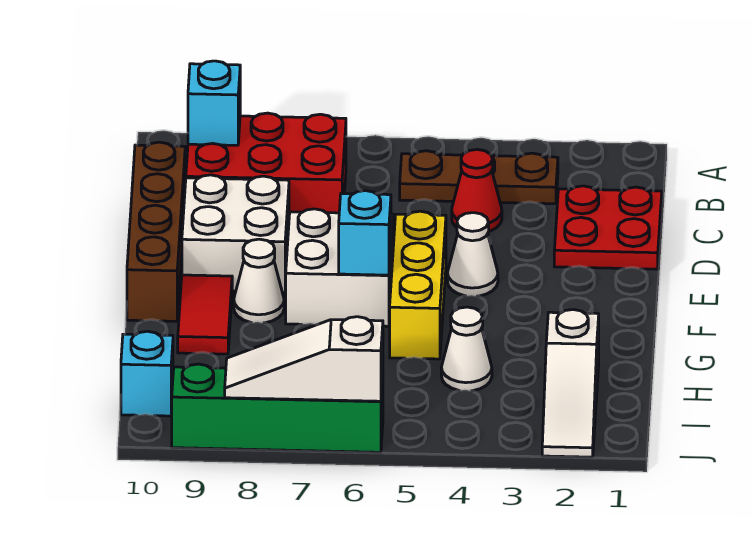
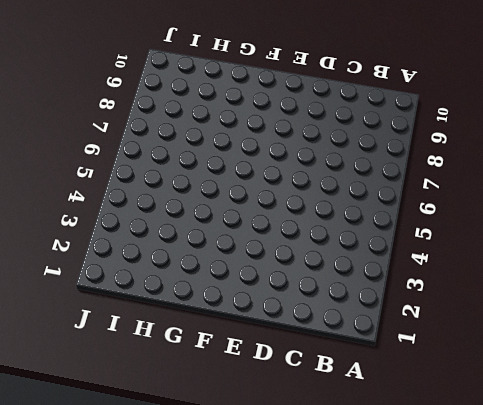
none -> brown 1x3 plate [400,151,558,204]
none -> red 2x3 brick [186,113,346,215]
none -> red 2x2 plate [554,186,662,269]

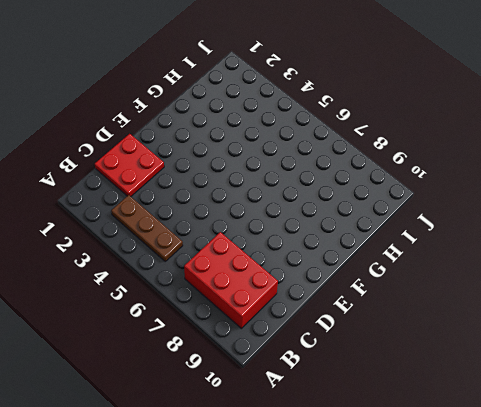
none -> red 1x1 cone [452,149,502,231]
none -> brown 1x4 brick [127,142,185,321]
none -> white 2x2 brick [182,175,289,292]

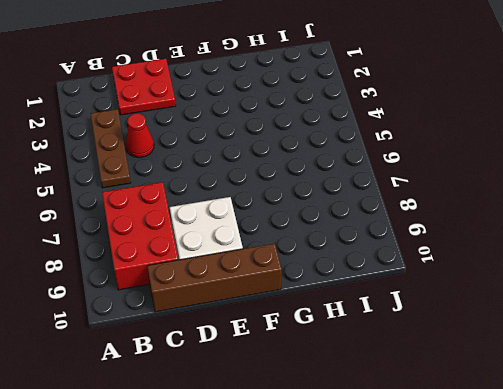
none -> white 1x1 cone [448,213,498,296]
none -> yellow 1x3 brick [390,211,446,359]
none -> white 2x2 brick [285,209,393,326]

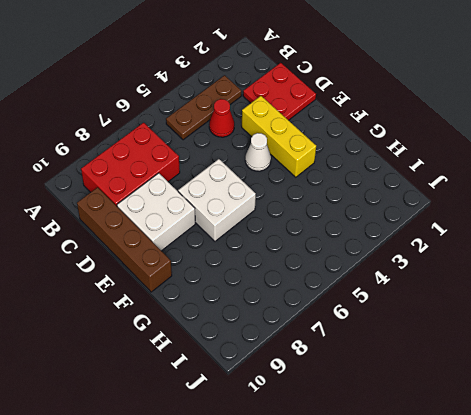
yellow 1x3 brick [242,96,316,177] -> yellow 1x3 brick moved to [390,211,446,359]
none -> white 1x1 cone [234,239,284,323]
none -> red 1x2 tile [178,275,232,354]
none -> white 1x3 slope [542,310,599,457]

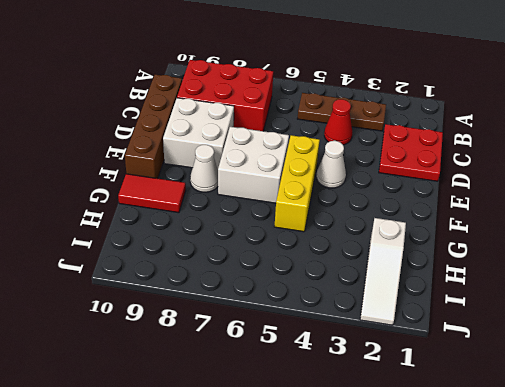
red 1x2 tile [118,174,186,213] -> red 1x2 tile turned to [178,275,232,354]
none -> white 1x1 cone [441,307,492,391]
none -> cyan 1x1 brick [121,331,173,416]
none -> green 1x4 brick [172,364,383,452]

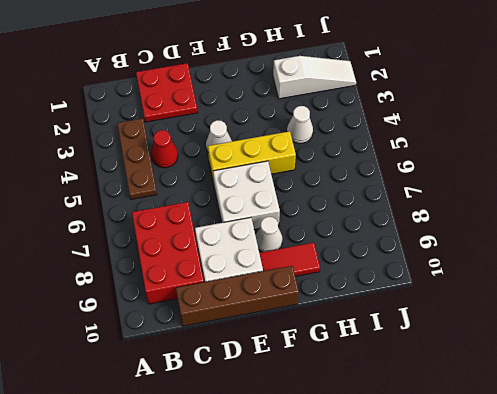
none -> cyan 1x1 brick [121,331,173,416]
none -> green 1x4 brick [172,364,383,452]
none -> cyan 1x1 brick [188,61,240,145]

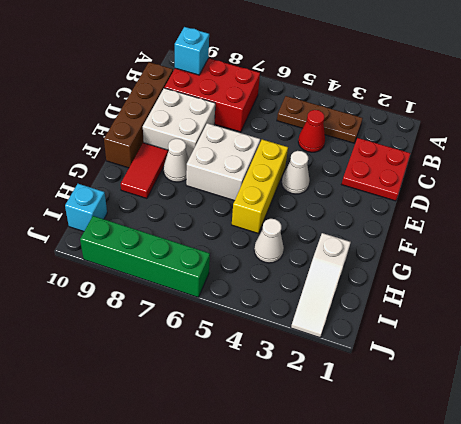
none -> cyan 1x1 brick [339,191,391,275]
none -> white 1x3 slope [225,317,383,401]

